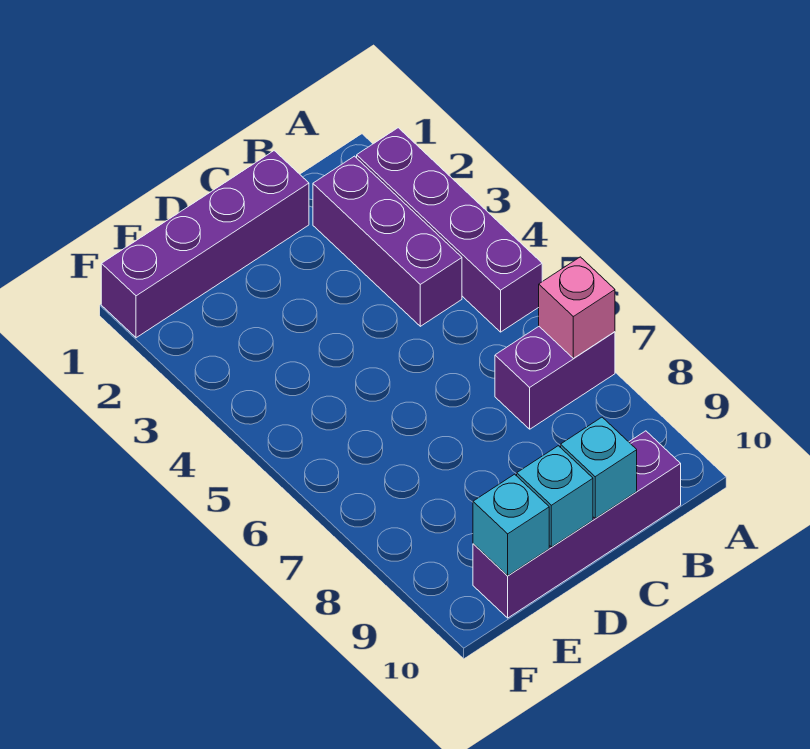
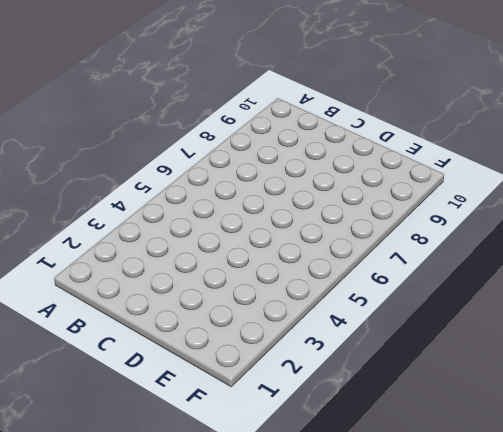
none -> purple 1x4 brick [357,128,542,332]
none -> purple 1x2 brick [495,327,615,429]

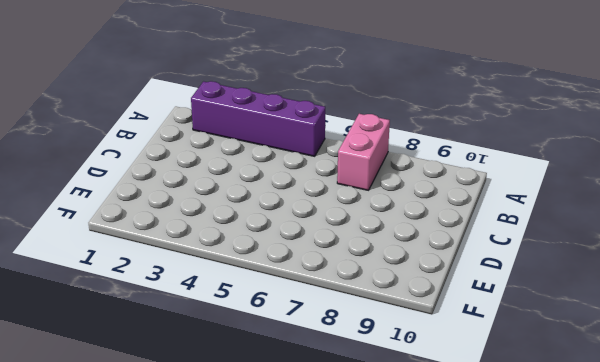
pink 1x2 brick [337,114,390,190] -> purple 1x2 brick [495,327,615,429]
none -> purple 1x3 brick [313,156,462,326]
none -> purple 1x4 brick [473,431,681,618]

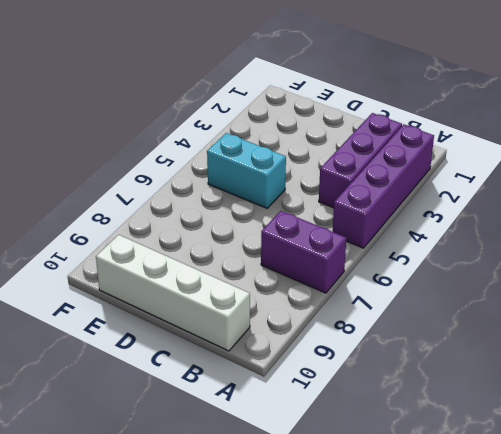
white 1x4 brick [96,235,250,351] -> purple 1x4 brick [473,431,681,618]
cyan 1x2 brick [207,133,286,208] -> none
none -> purple 1x4 brick [101,151,309,338]
none -> pink 1x1 brick [539,257,615,358]

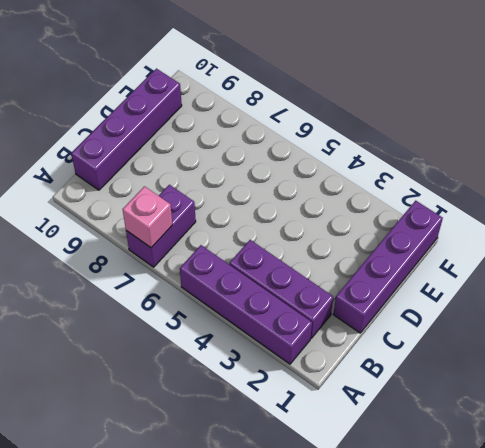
none -> cyan 1x1 brick [561,417,637,519]
none -> cyan 1x1 brick [517,446,593,547]

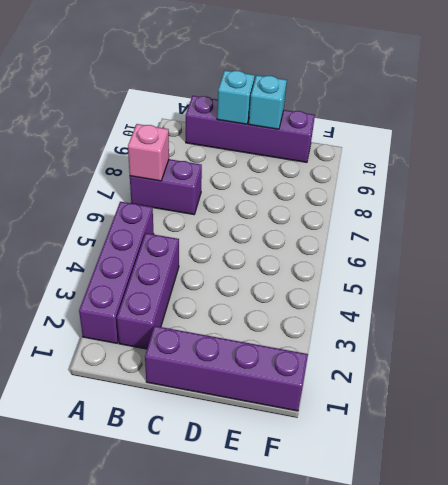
none -> cyan 1x1 brick [473,474,549,576]

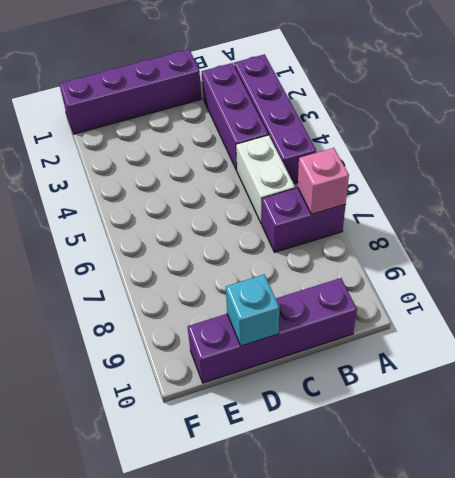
white 1x2 brick [236,135,295,224] -> none
none -> cyan 1x1 brick [561,417,637,519]
none -> cyan 1x1 brick [473,474,549,576]

